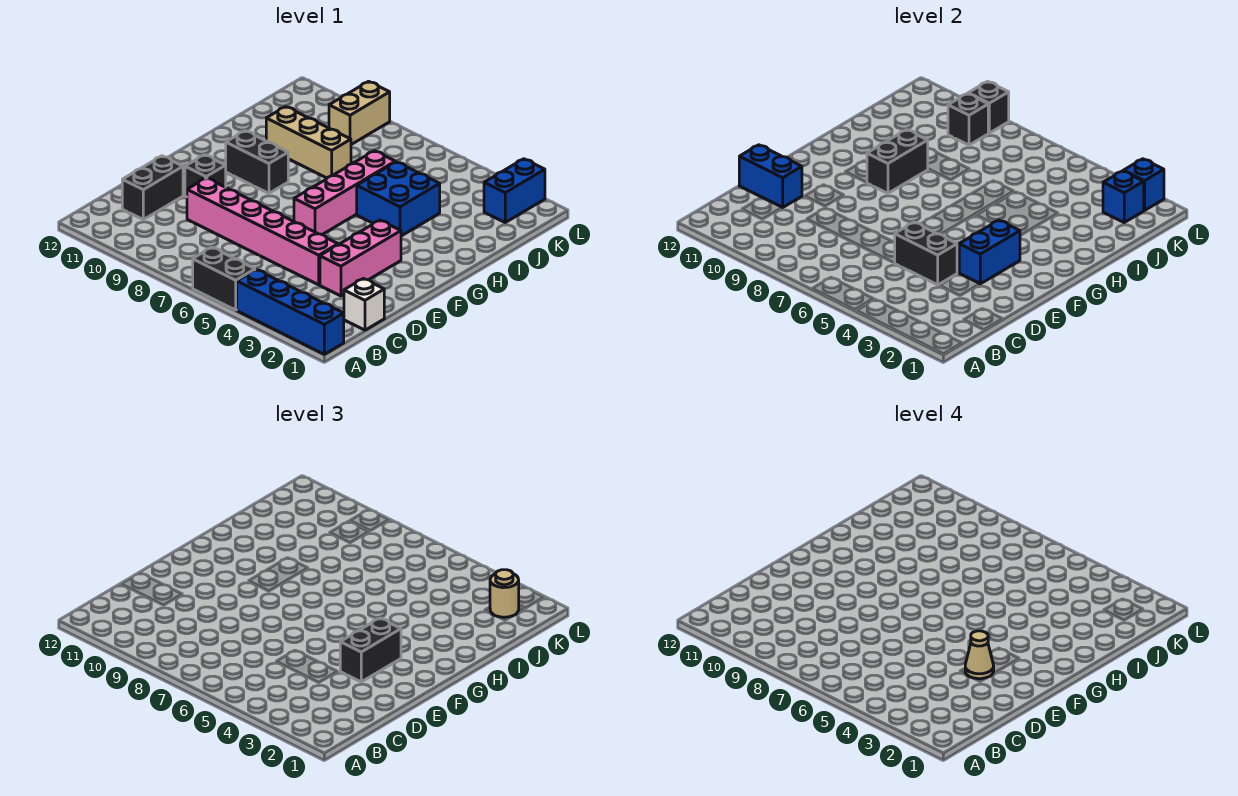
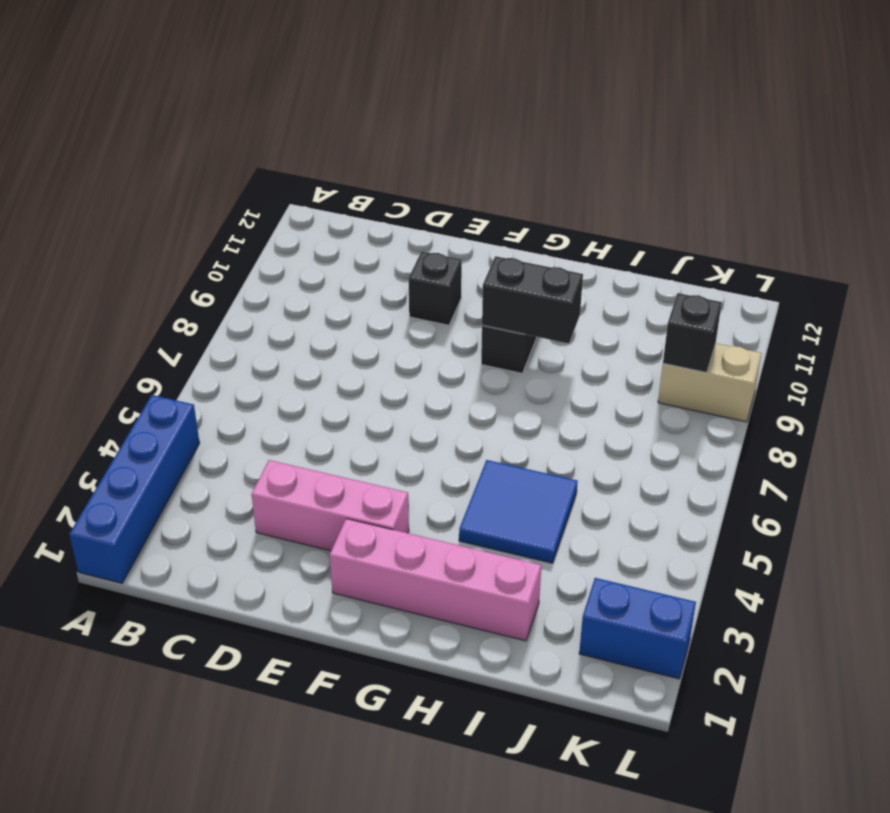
pink 1x4 brick [330,519,541,641] -> pink 1x4 brick moved to [294,151,395,235]
blue 2x2 tile [459,460,578,563] -> blue 2x2 brick [357,162,440,236]
none -> black 1x2 brick [193,247,255,310]
none -> white 1x1 brick [344,279,384,330]
none -> black 1x2 brick [122,156,183,220]

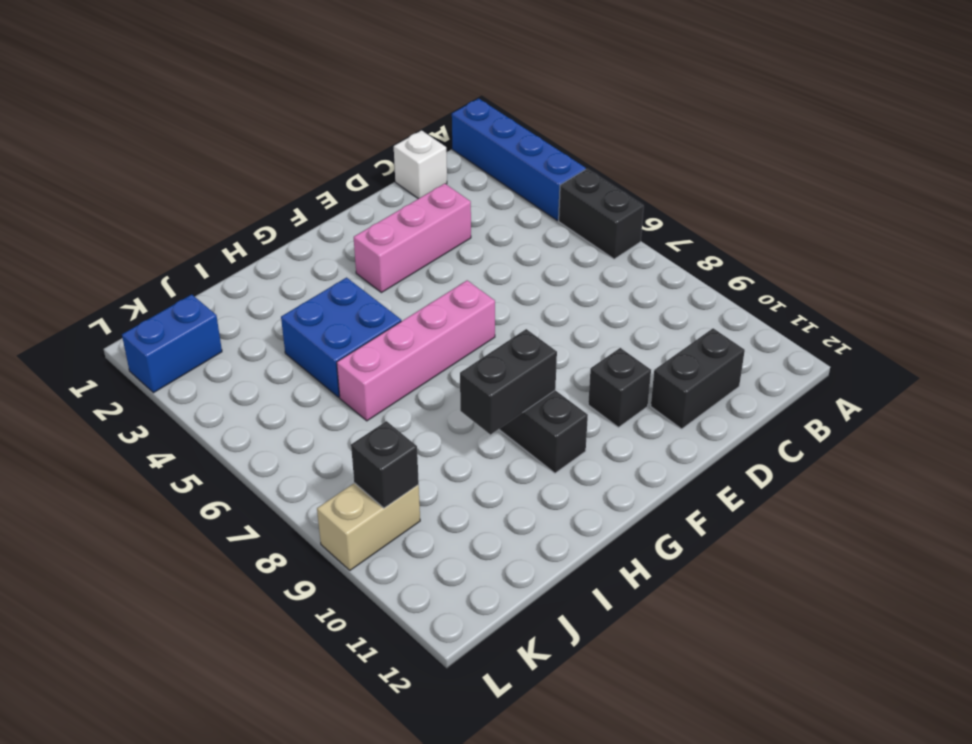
none -> pink 1x6 brick [187,178,338,285]
none -> tan 1x3 brick [266,107,351,178]
none -> black 1x2 brick [895,222,957,285]

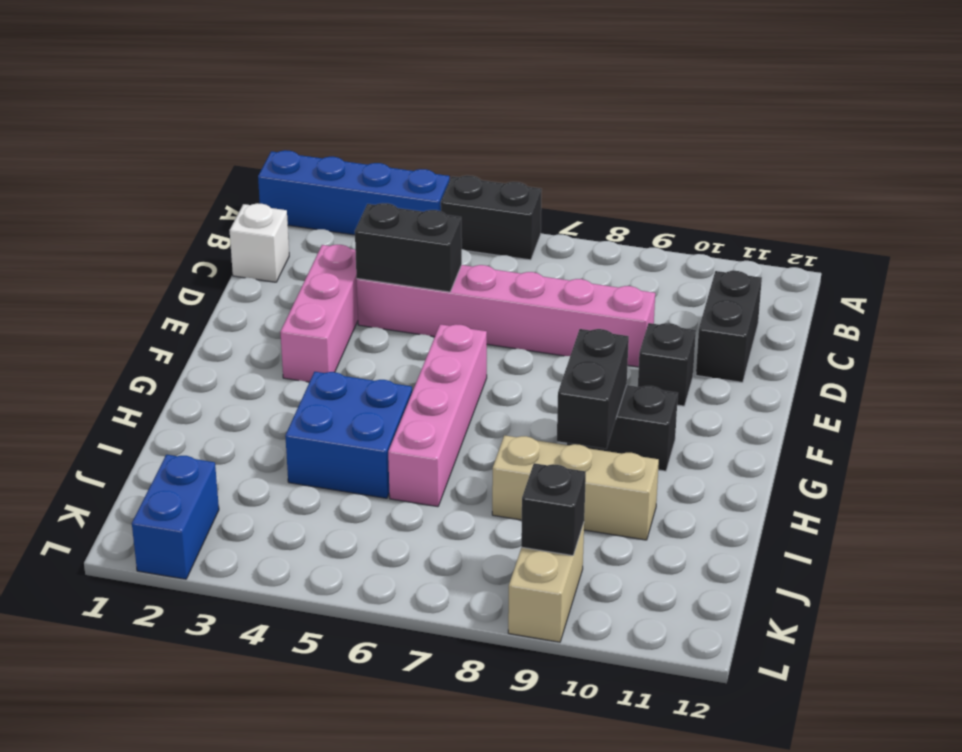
none -> blue 1x2 brick [739,145,802,208]
none -> blue 1x2 brick [959,220,1020,284]
none -> blue 1x1 brick [1103,171,1144,222]

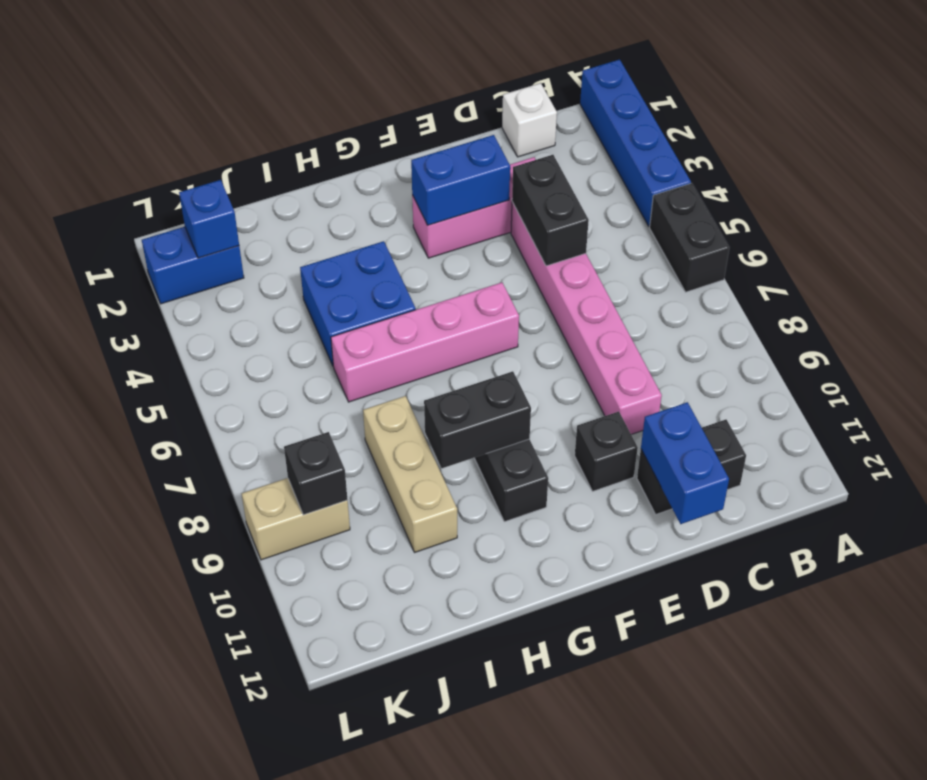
none -> blue 1x1 brick [1123,159,1164,211]
none -> black 1x1 brick [968,81,1009,133]
none -> black 1x2 brick [340,618,401,682]

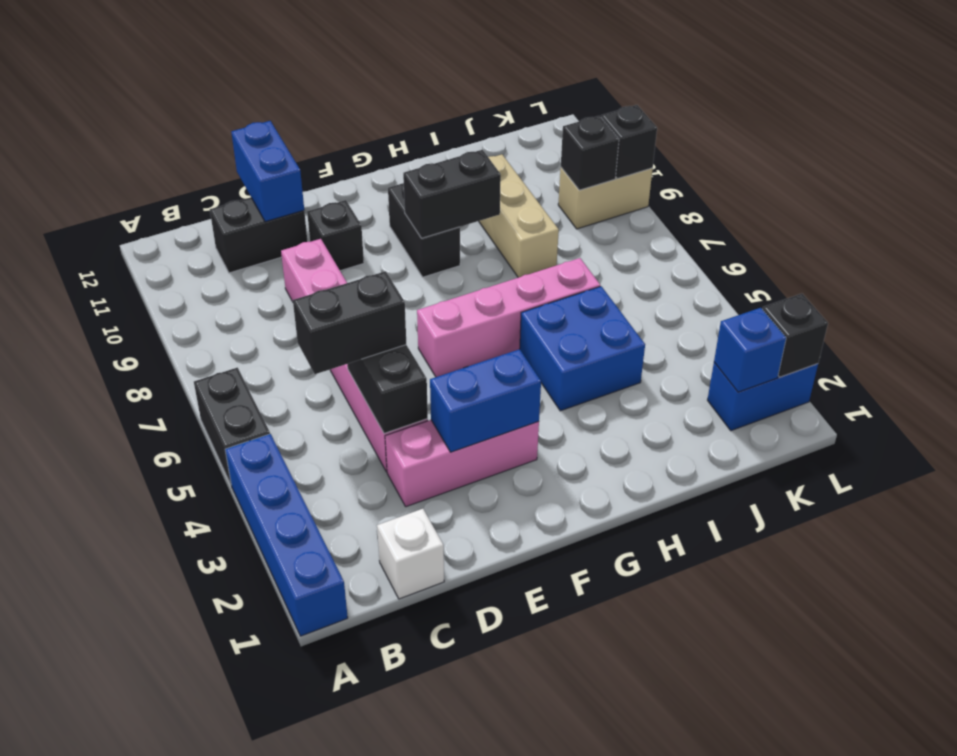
black 1x2 brick [293,271,406,374] -> black 1x2 brick moved to [340,618,401,682]
black 1x1 brick [763,294,828,377] -> blue 1x1 brick [1123,159,1164,211]
none -> tan 1x1 round brick [490,570,519,617]
none -> tan 1x1 cone [965,631,994,679]

